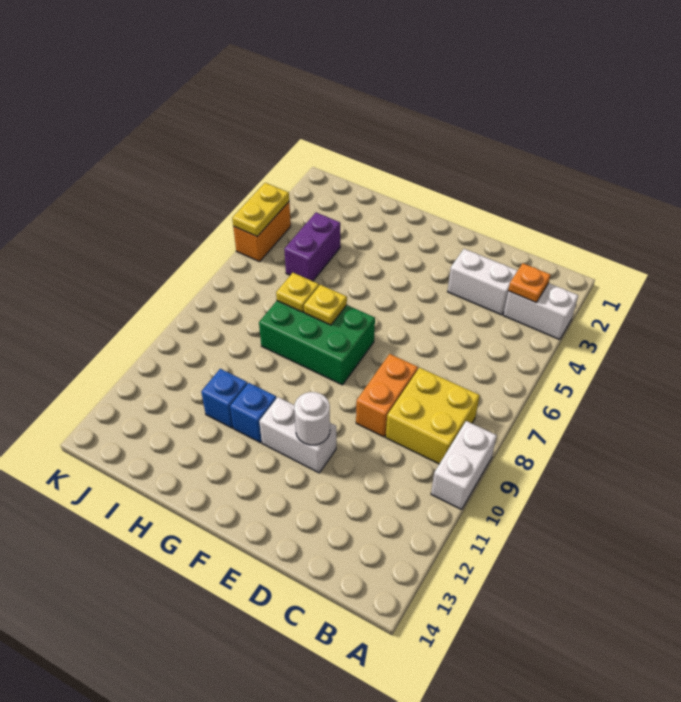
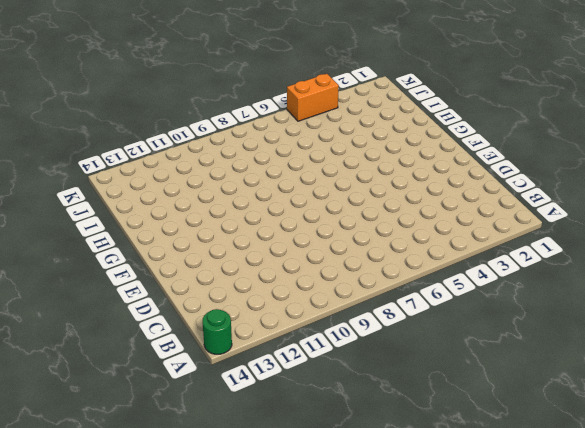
green 1x1 round brick [203,309,232,354] -> none
none -> white 1x2 brick [503,283,578,340]
none -> white 1x2 brick [431,421,497,510]
none -> yellow 2x2 brick [386,367,480,464]

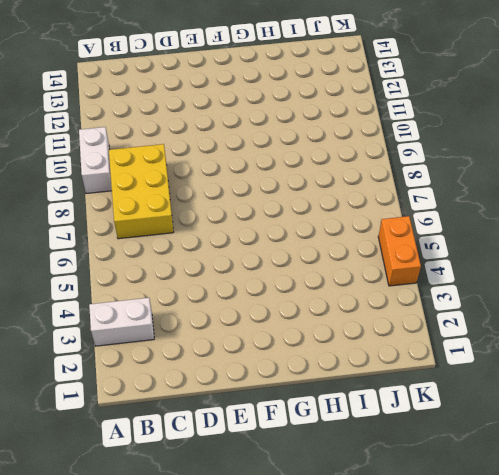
yellow 2x3 brick [109,144,174,239] -> yellow 2x2 brick [386,367,480,464]
none -> white 1x2 brick [448,249,518,315]
none -> orange 1x2 brick [356,354,418,437]
none -> white 1x2 brick [259,397,336,473]

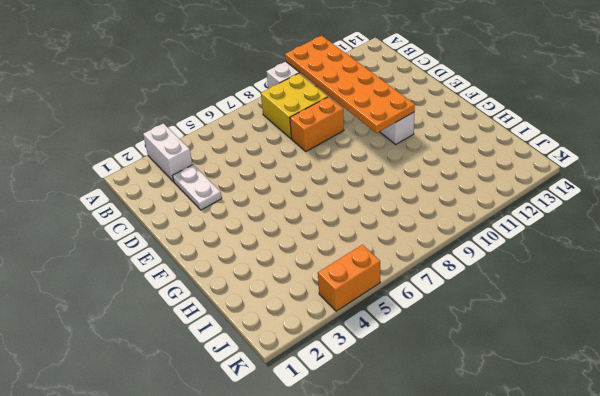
orange 2x6 plate [285,36,415,133] -> white 1x1 round brick [294,392,330,445]
white 1x2 plate [173,165,222,210] -> white 1x2 brick [448,249,518,315]
none -> green 2x3 brick [259,301,375,385]
none -> blue 1x1 brick [230,383,276,443]
none -> blue 1x1 brick [201,369,247,428]

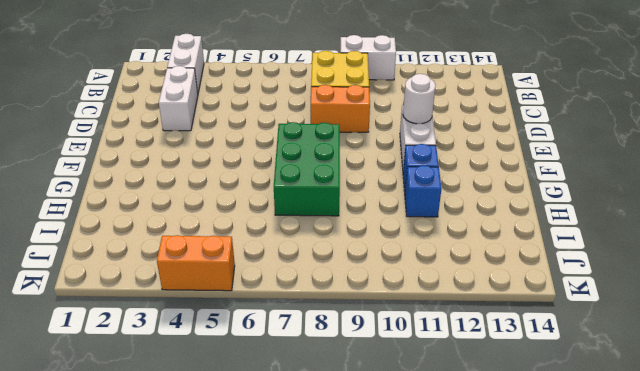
none -> purple 1x2 brick [284,213,340,281]
none -> orange 1x1 plate [508,263,551,303]
none -> yellow 1x1 plate [304,285,347,325]

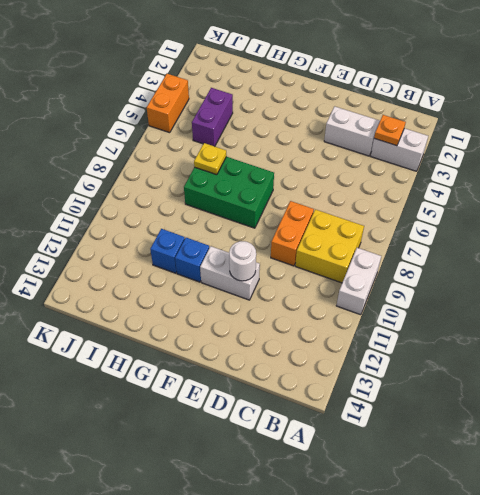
none -> yellow 1x1 plate [304,285,347,325]
none -> yellow 1x2 plate [232,183,289,236]

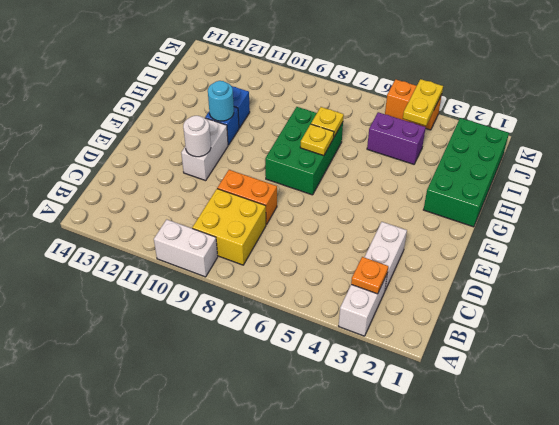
green 2x4 brick [423,118,509,227] -> none
cyan 1x1 round brick [208,81,234,121] -> none
yellow 1x2 plate [403,79,443,126] -> yellow 1x2 plate turned to [232,183,289,236]

